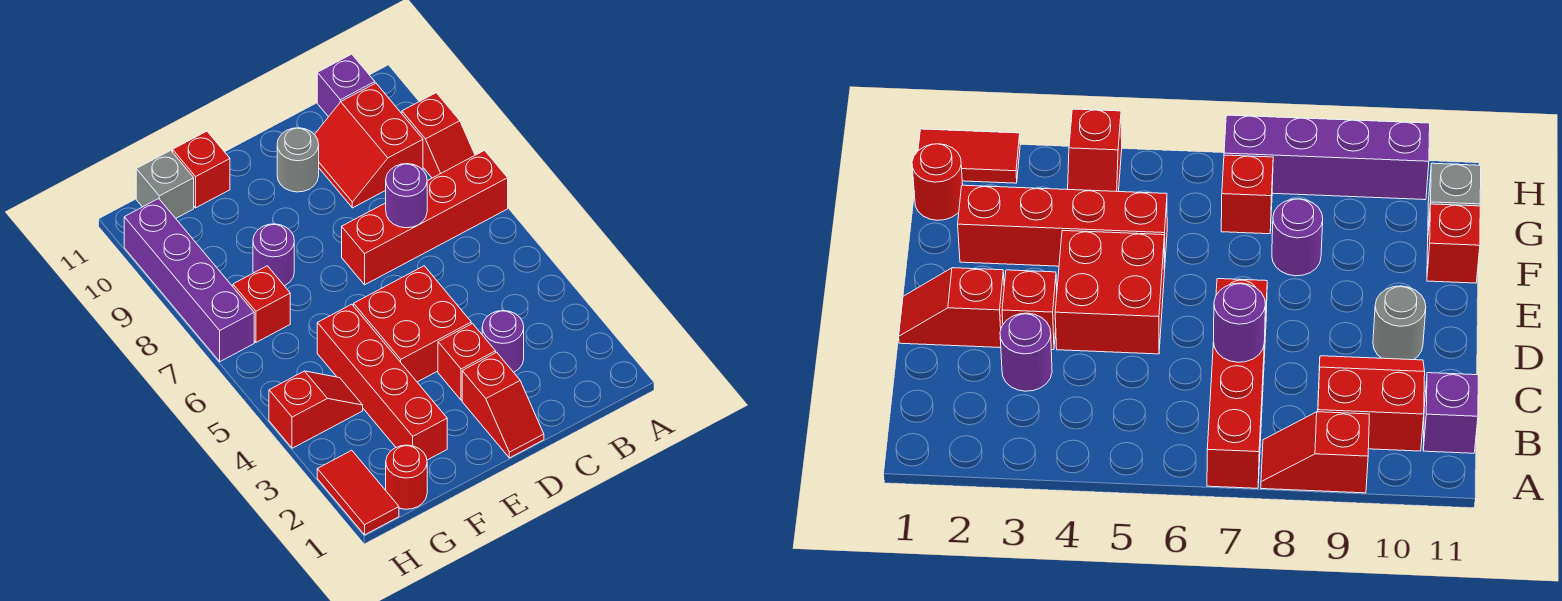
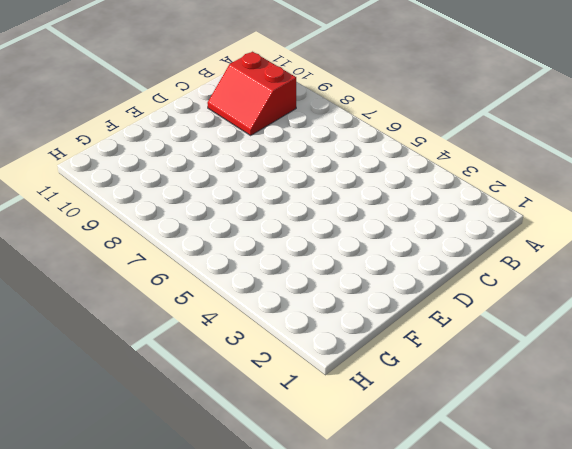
none -> red 1x4 brick [342,150,508,285]
none -> red 1x2 slope [402,93,475,178]
none -> purple 1x1 brick [317,54,375,117]

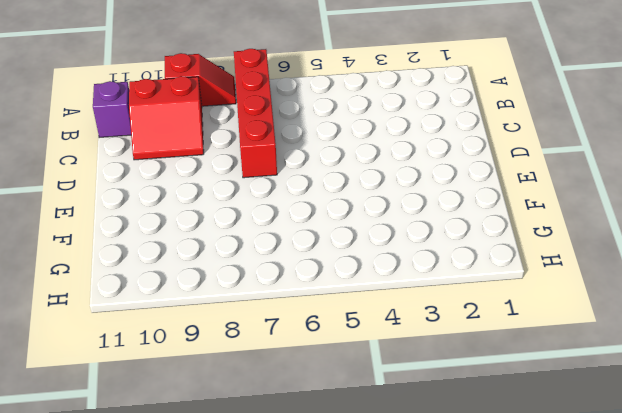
none -> purple 1x1 round brick [482,311,524,372]
none -> red 1x2 slope [462,352,544,458]
none -> red 1x1 brick [438,324,496,400]

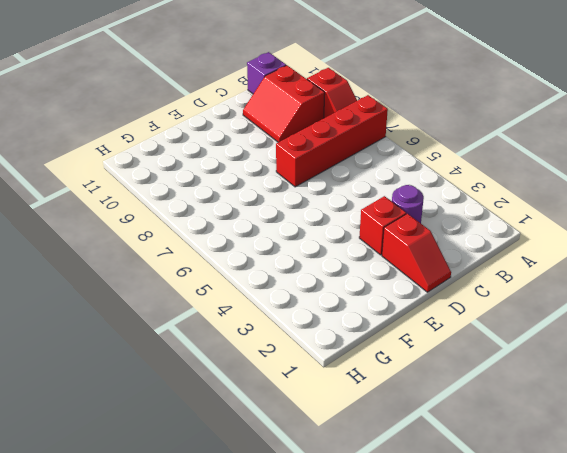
none -> red 2x2 brick [354,266,471,382]
none -> grey 1x1 round brick [277,128,319,192]
none -> red 1x4 brick [317,304,447,460]

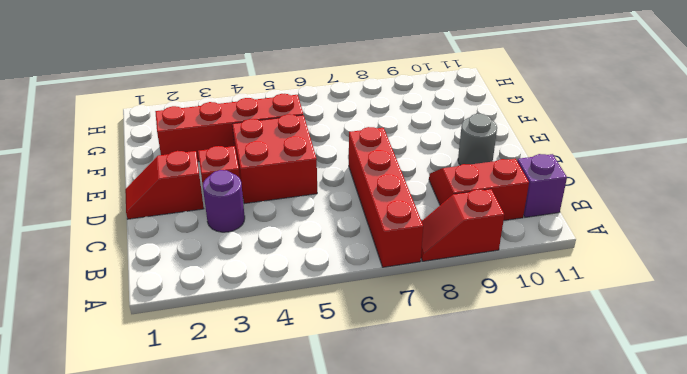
none -> purple 1x1 round brick [253,224,294,286]
none -> red 1x1 brick [173,131,230,208]
none -> red 1x1 round brick [386,445,427,509]

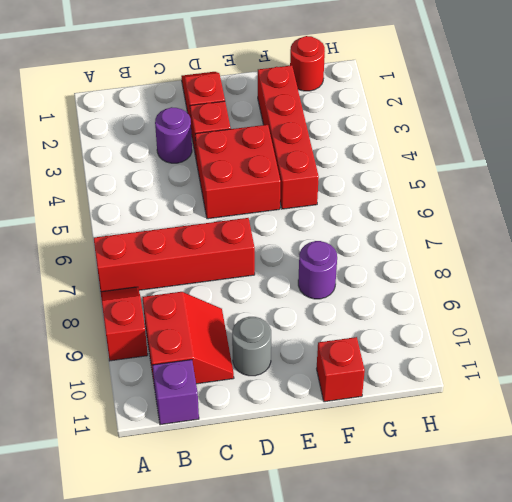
none -> red 1x2 slope [269,371,363,448]
none -> red 1x1 brick [233,266,290,342]
none -> grey 1x1 brick [136,150,194,218]

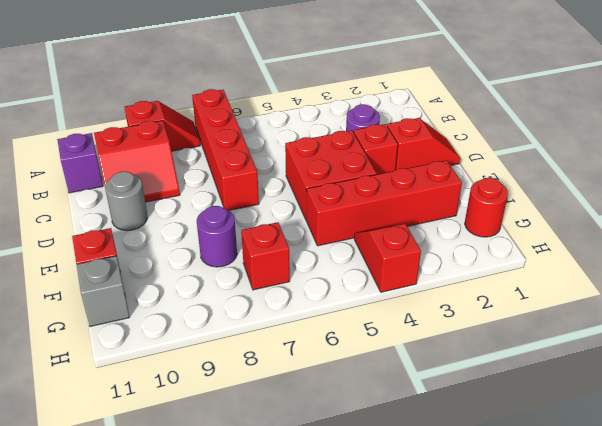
none -> red 1x2 tile [317,450,399,535]
none -> purple 1x4 brick [124,199,254,362]
none -> purple 1x1 round brick [386,164,427,228]

